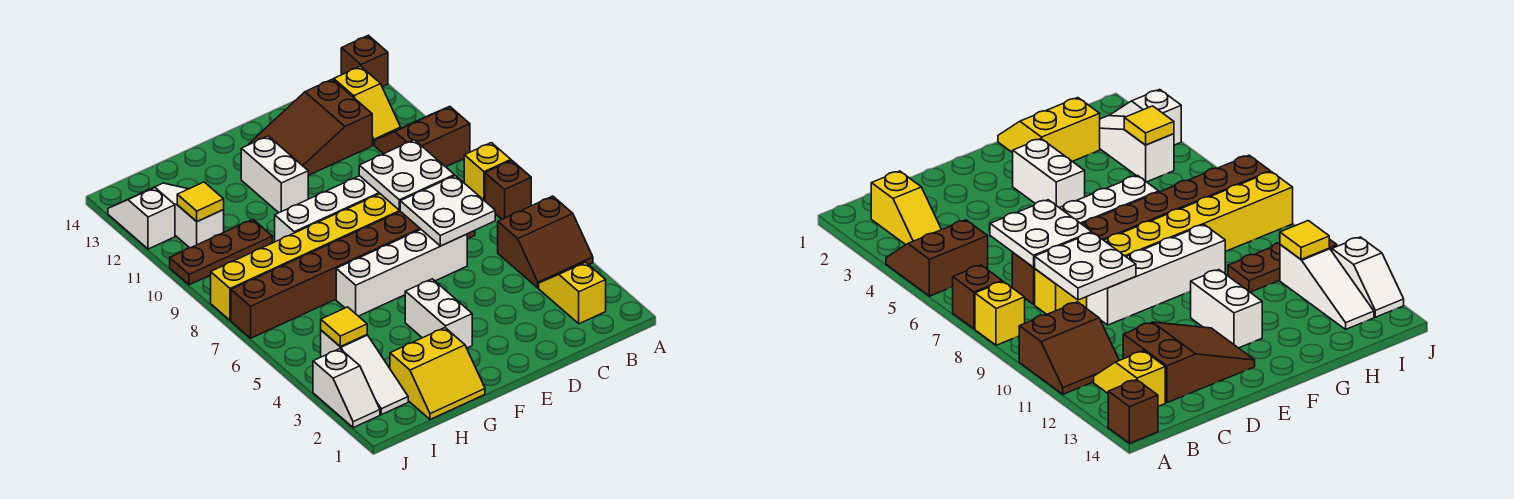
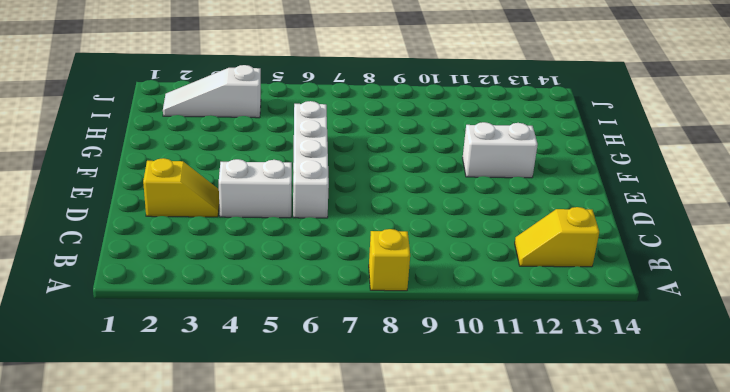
yellow 1x2 slope [143,158,219,217] -> yellow 1x2 slope moved to [539,262,606,324]
white 1x2 brick [219,159,292,218] -> white 1x2 brick moved to [405,279,472,348]
none -> brown 2x2 slope [498,196,593,288]
none -> brown 1x1 brick [485,160,531,219]
none -> brown 2x2 slope [375,106,470,167]

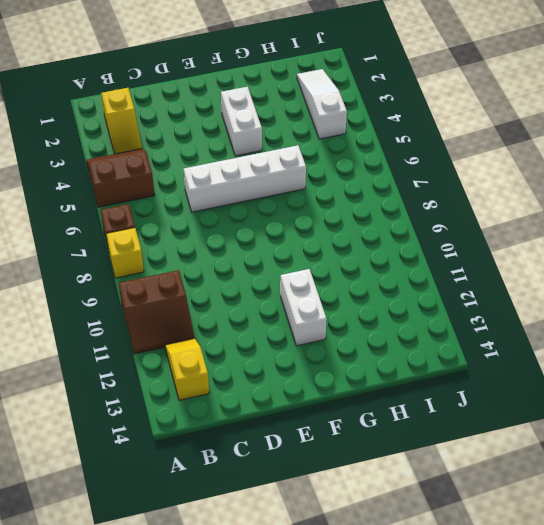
none -> brown 1x1 brick [341,35,388,87]
none -> brown 1x8 brick [231,212,475,338]
none -> yellow 1x8 brick [211,194,401,320]

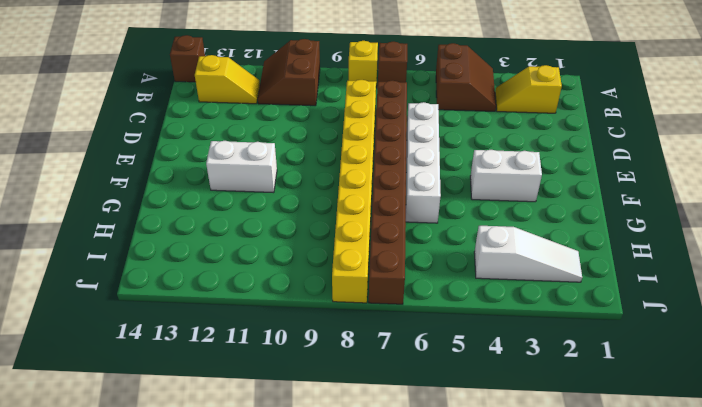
none -> brown 2x3 slope [249,79,372,175]
none -> white 1x4 brick [275,176,380,242]
none -> yellow 2x2 slope [390,328,485,419]

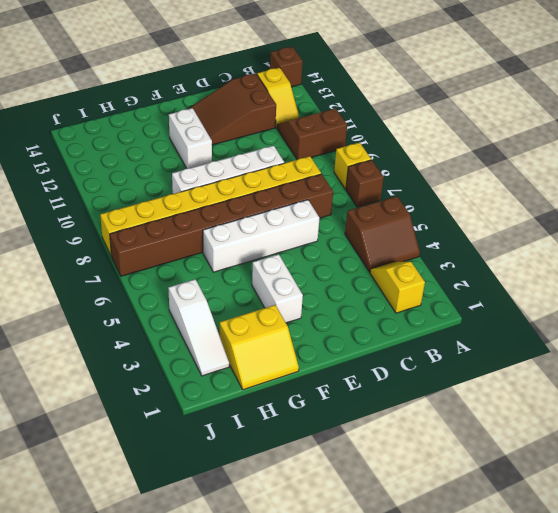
none -> brown 1x3 plate [170,219,272,285]
none -> white 1x3 slope [147,183,224,248]
none -> white 1x2 slope [313,349,380,428]

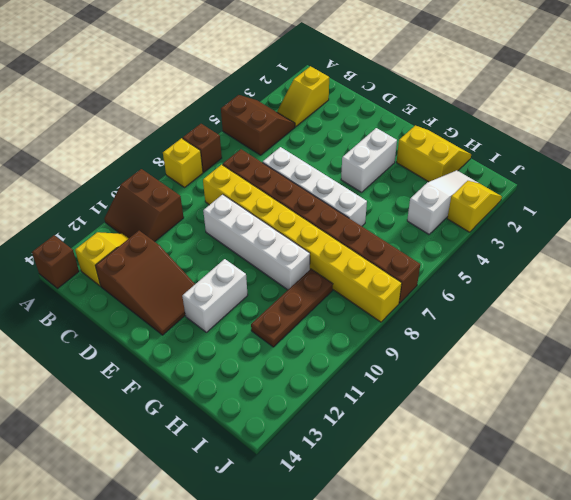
brown 1x3 plate [251,269,333,347] -> brown 1x3 plate turned to [170,219,272,285]
yellow 1x2 slope [447,181,502,232] -> white 1x2 slope [313,349,380,428]
none -> white 1x3 slope [147,183,224,248]
none -> white 1x2 slope [108,188,175,249]
none -> white 2x2 plate [400,176,495,246]

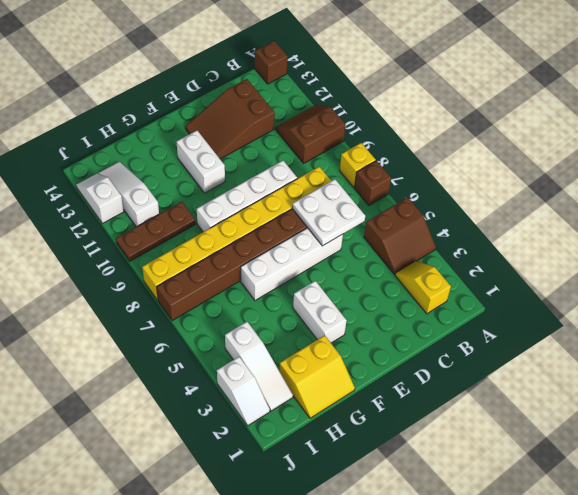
none -> yellow 1x2 slope [334,66,401,145]
none -> white 2x2 plate [359,140,454,210]
none -> yellow 1x1 tile [321,307,367,346]

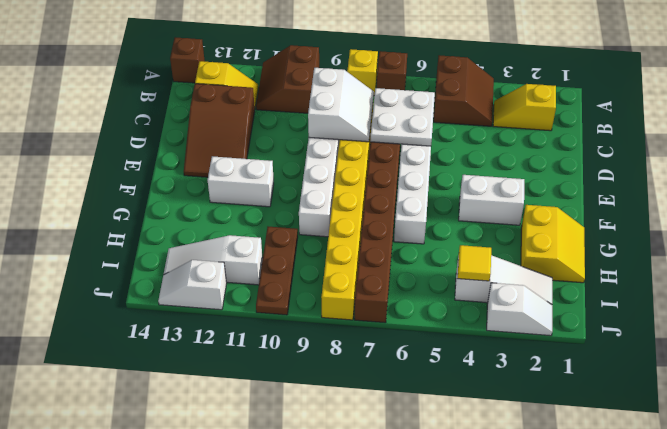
white 2x2 slope [308,68,374,142] -> white 2x2 plate [359,140,454,210]
none -> yellow 1x1 tile [177,182,224,222]

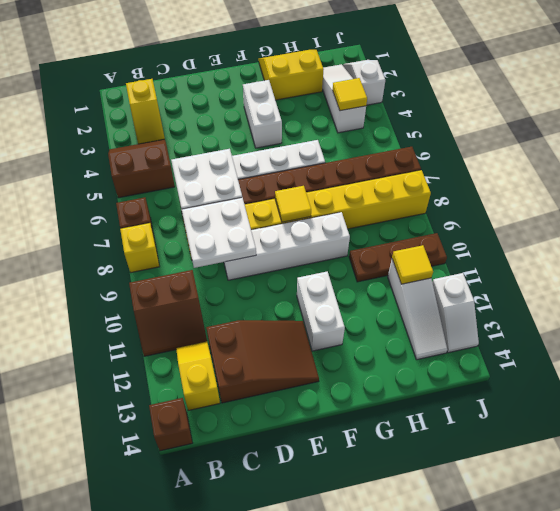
yellow 1x1 tile [275,186,311,222] -> none

